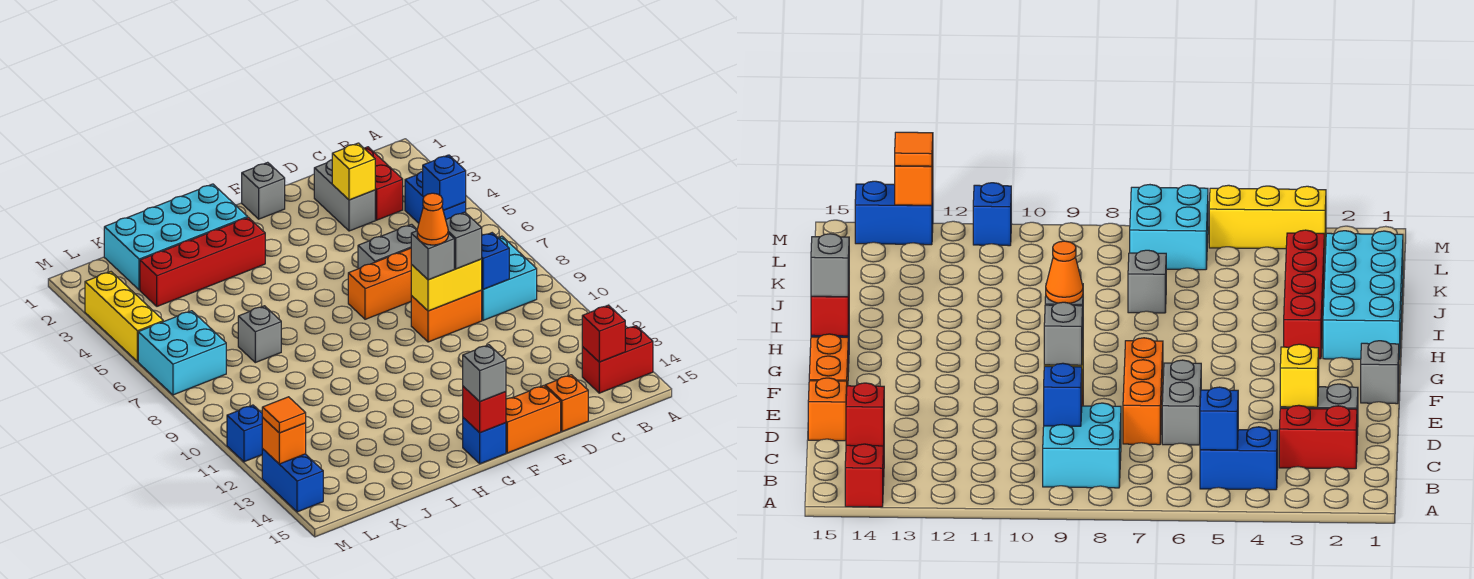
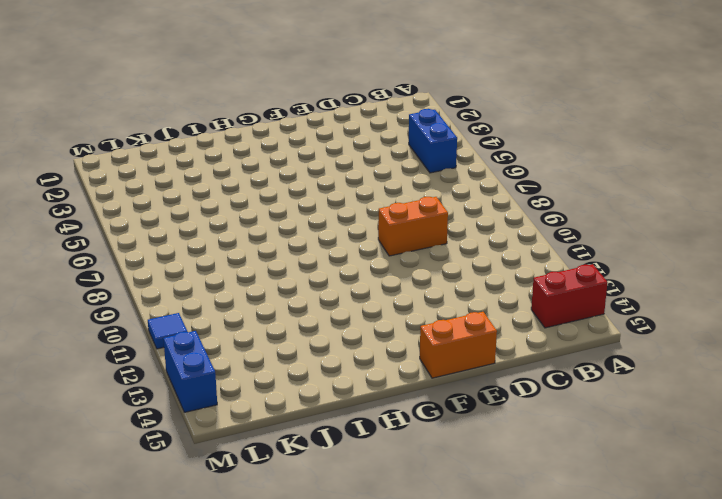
blue 1x1 tile [148,313,187,349] -> blue 1x1 brick [227,405,263,462]
none -> cyan 2x2 brick [482,236,537,320]
none -> red 1x2 brick [364,147,403,220]
none -> grey 1x2 brick [314,160,375,231]
none -> grey 1x2 brick [358,224,417,269]

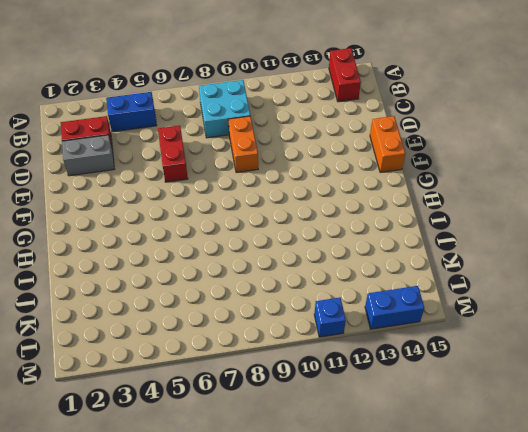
red 1x2 brick [158,126,188,182] -> grey 1x2 brick [358,224,417,269]
none -> orange 1x3 brick [348,248,411,319]
none -> orange 1x1 brick [545,375,588,431]
none -> grey 1x1 brick [242,162,285,219]
none -> blue 1x1 brick [463,418,506,464]

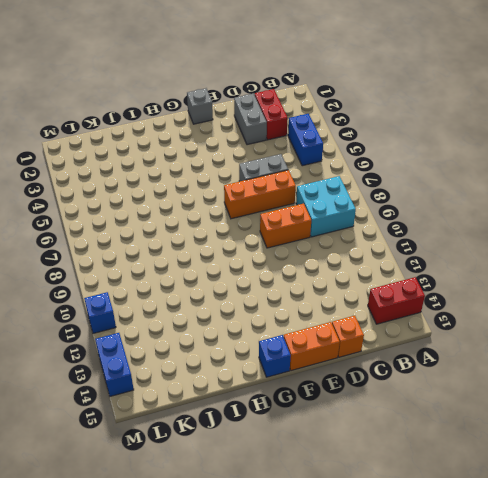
none -> cyan 2x4 brick [104,184,248,290]
none -> red 1x4 brick [140,217,265,306]
none -> grey 1x1 brick [238,306,281,363]
none -> cyan 2x2 brick [138,311,226,395]

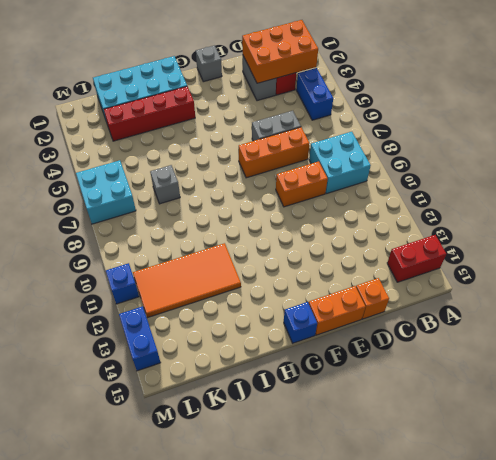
orange 2x3 brick [242,20,318,83] -> yellow 1x1 brick [332,143,375,200]
orange 2x4 tile [133,243,241,318] -> none
none -> yellow 1x3 brick [85,272,163,362]
none -> blue 1x1 brick [423,155,466,210]
none -> red 1x1 brick [582,305,625,362]
none -> blue 1x1 brick [482,233,509,289]

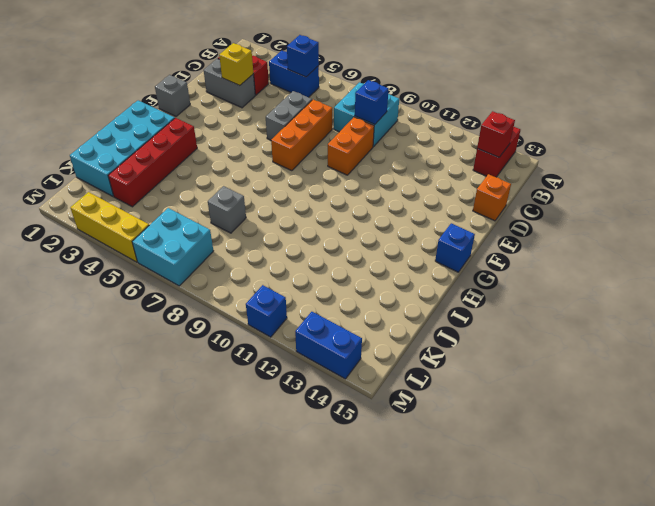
none -> orange 1x2 brick [506,386,561,453]
none -> yellow 1x2 brick [411,259,482,311]
none -> red 1x1 brick [463,386,506,433]
none -> orange 1x1 brick [262,418,306,464]

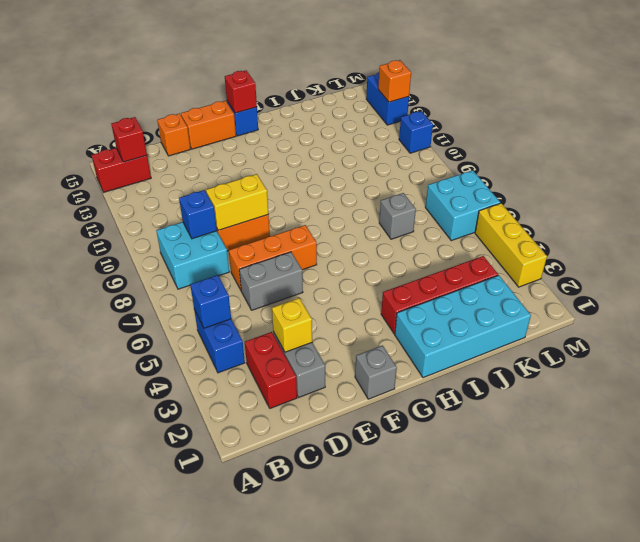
none -> grey 1x1 brick [446,212,482,269]
none -> grey 1x1 brick [411,231,454,280]
none -> grey 1x1 brick [463,345,506,401]
none -> orange 1x1 tile [262,397,306,433]

